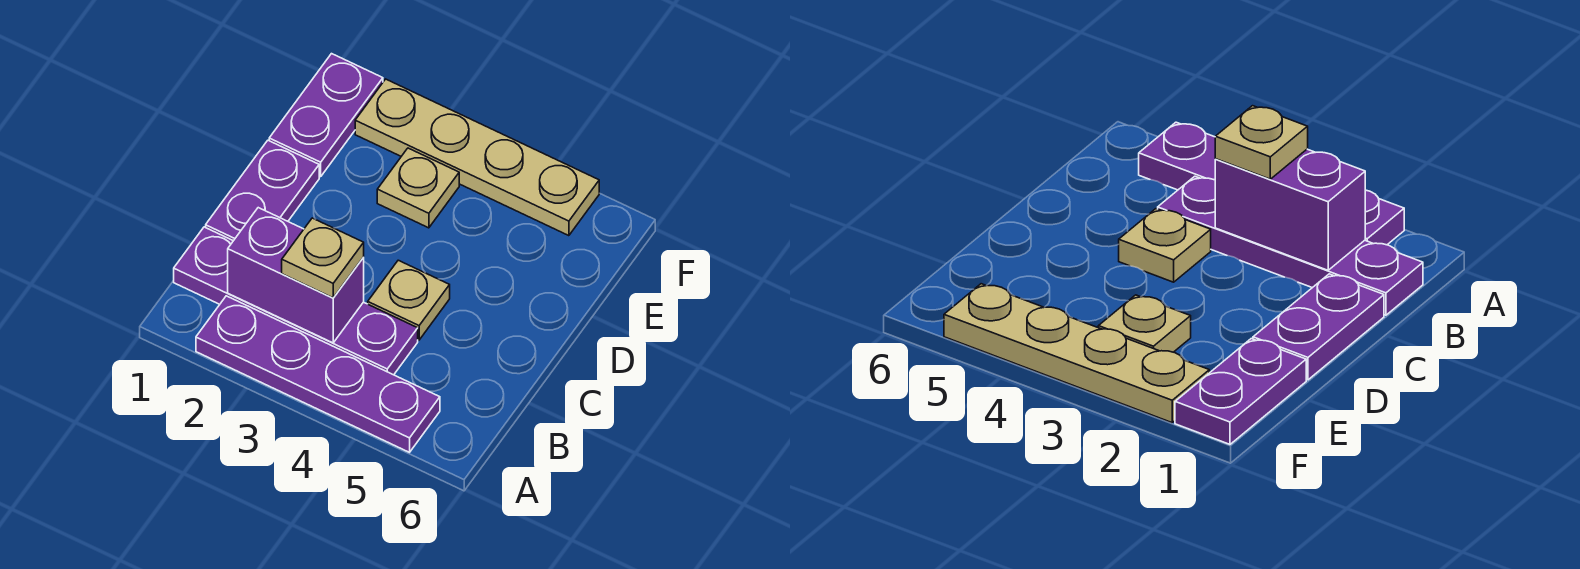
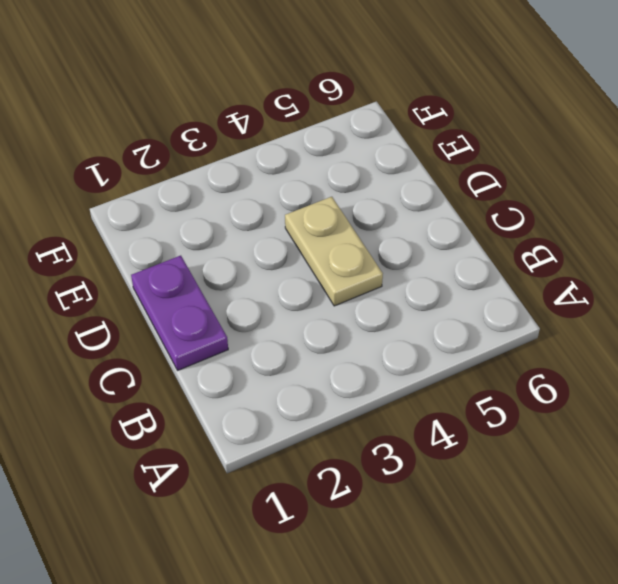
tan 1x2 plate [285,197,383,306] -> tan 1x1 plate [368,260,450,340]
none -> purple 1x4 plate [196,296,440,452]
none -> purple 1x4 plate [174,227,418,375]

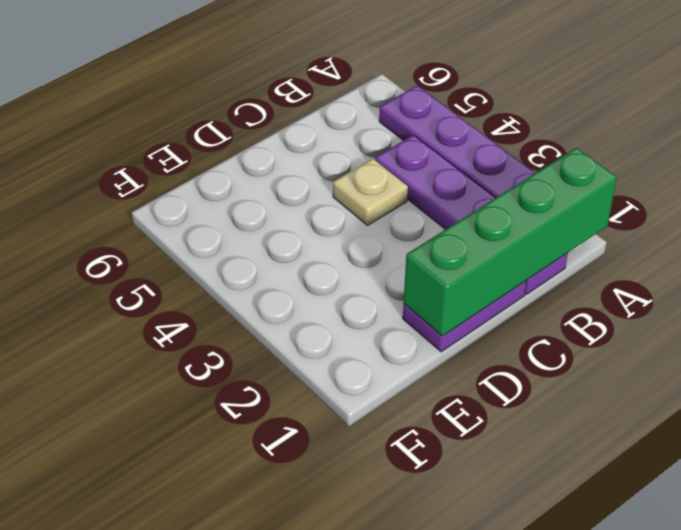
green 1x4 brick [404,148,617,336] -> none
none -> purple 1x2 plate [269,54,383,177]
none -> tan 1x1 plate [377,148,459,228]

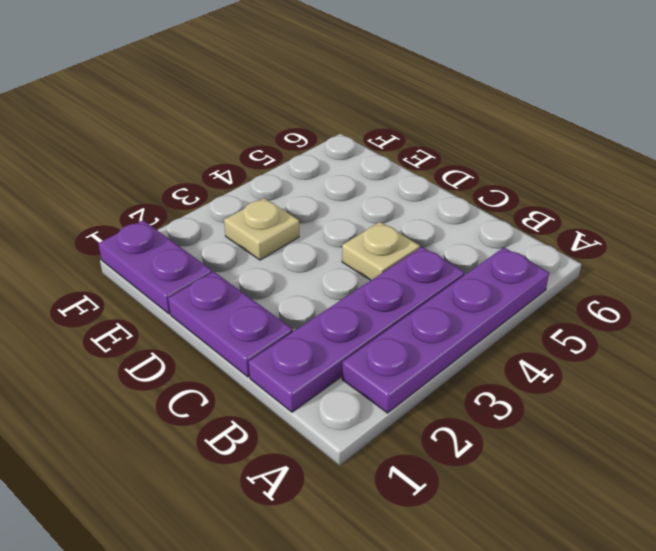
none -> tan 1x4 plate [355,79,599,236]
none -> purple 1x2 brick [228,208,364,343]

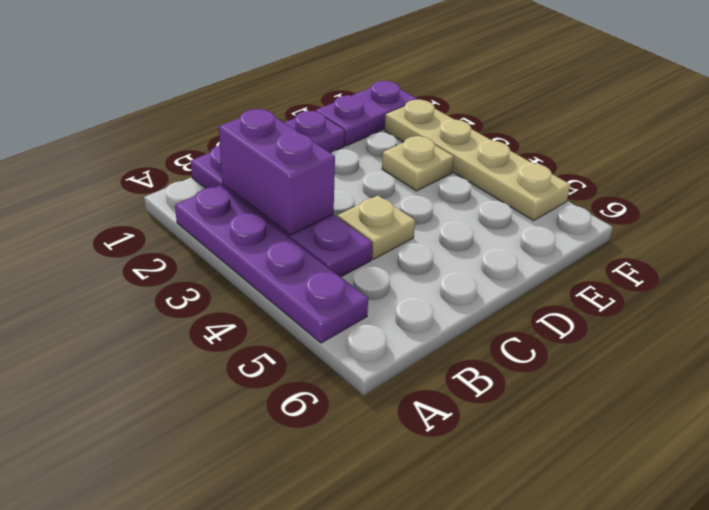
none -> tan 1x1 plate [282,218,364,298]

